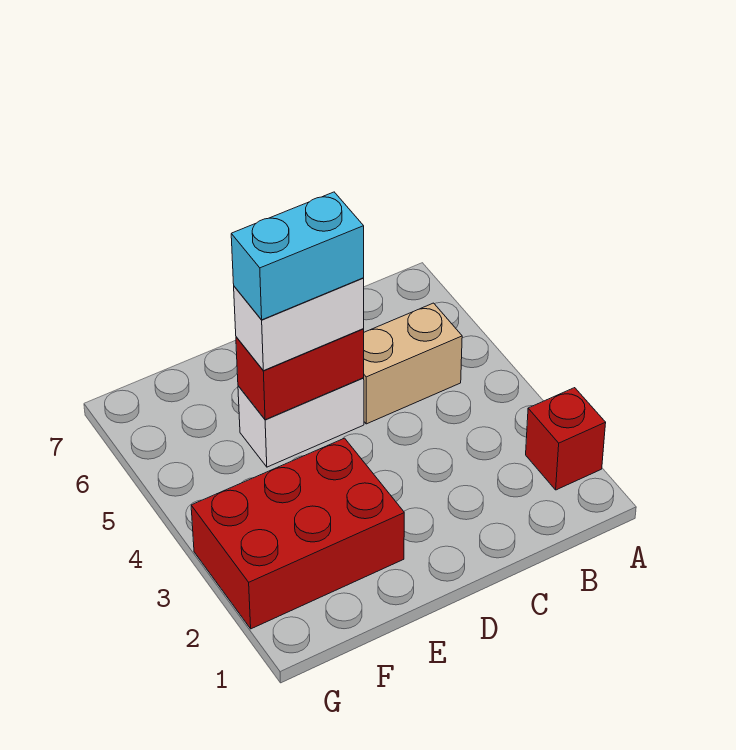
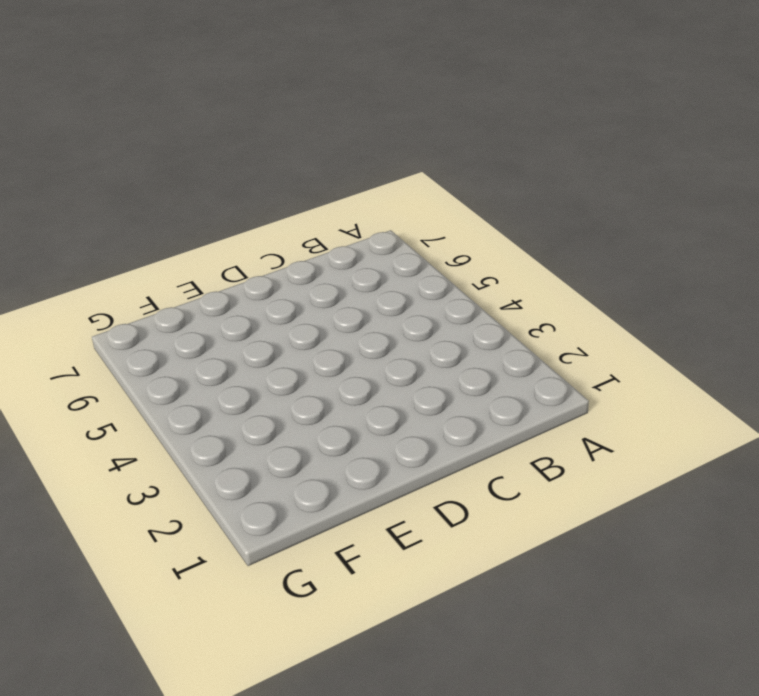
none -> red 1x1 brick [526,388,606,490]
none -> tan 1x2 brick [364,303,462,424]

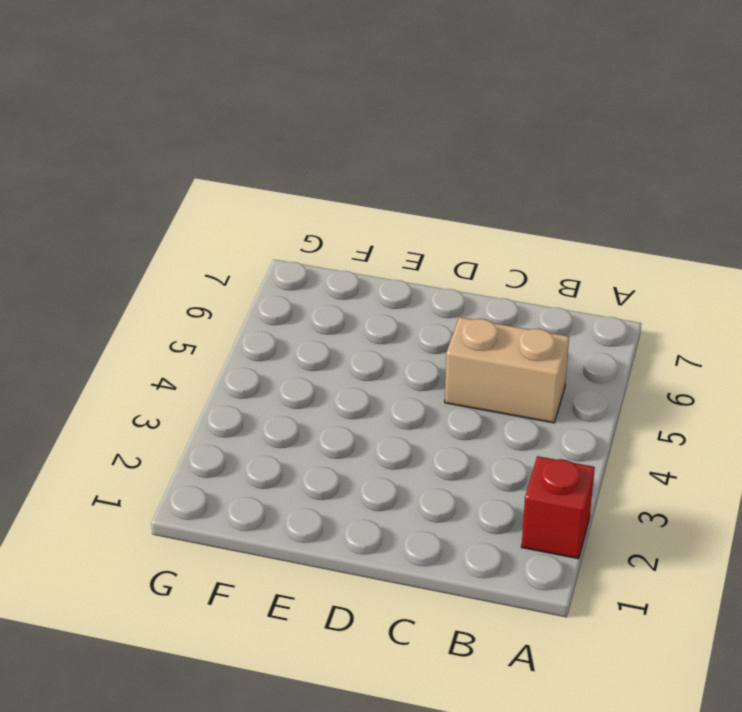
none -> white 1x2 brick [238,378,364,467]
none -> red 2x3 brick [191,438,404,629]

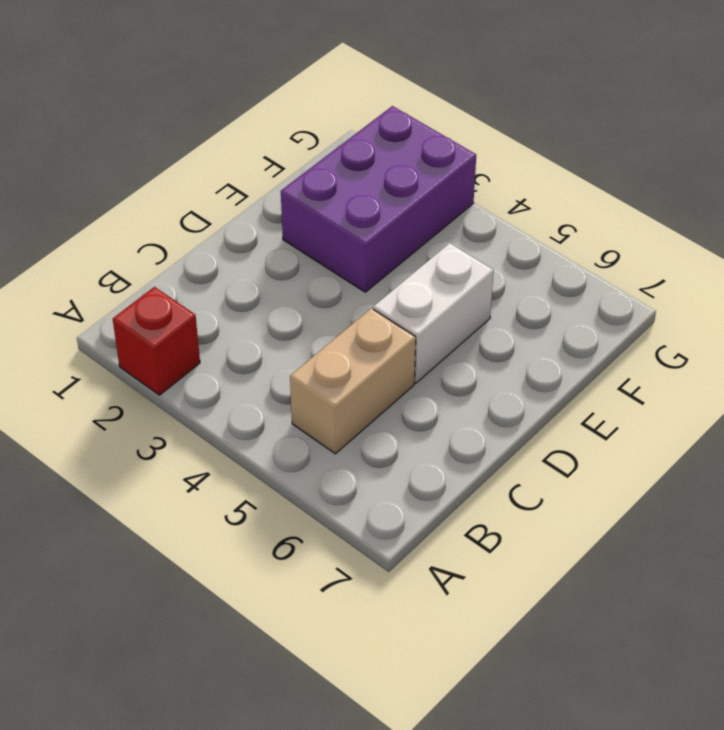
purple 2x3 brick [281,106,476,292] -> red 2x3 brick [191,438,404,629]
none -> red 1x2 brick [236,329,364,420]
none -> white 1x2 brick [234,278,364,371]

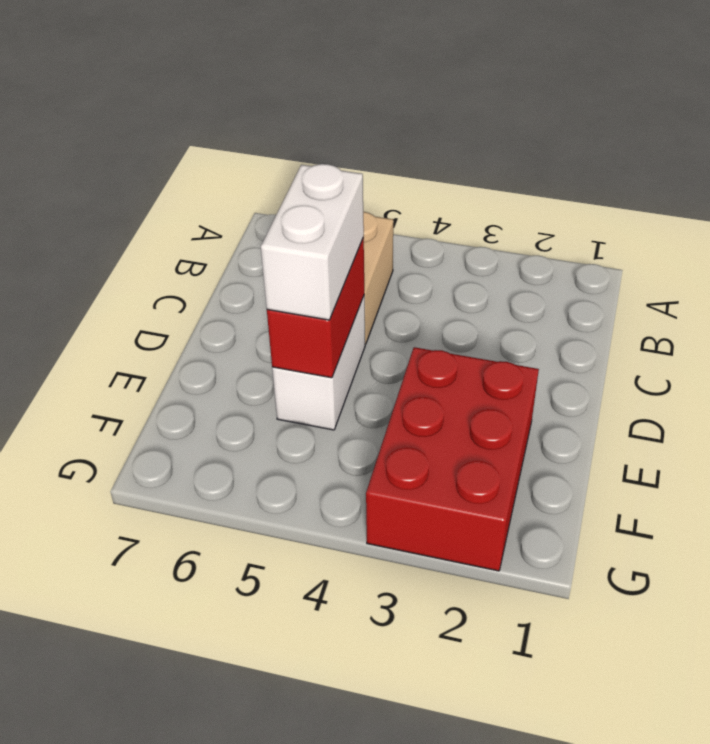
none -> red 1x1 brick [526,388,606,490]
none -> cyan 1x2 brick [231,192,364,320]

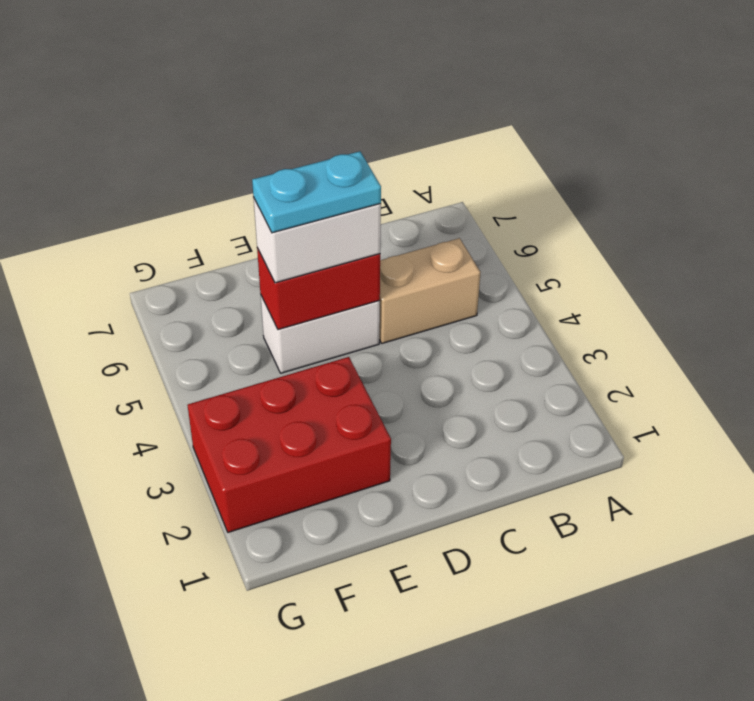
cyan 1x2 plate [252,151,381,233] -> cyan 1x2 brick [231,192,364,320]
none -> red 1x1 brick [526,388,606,490]

